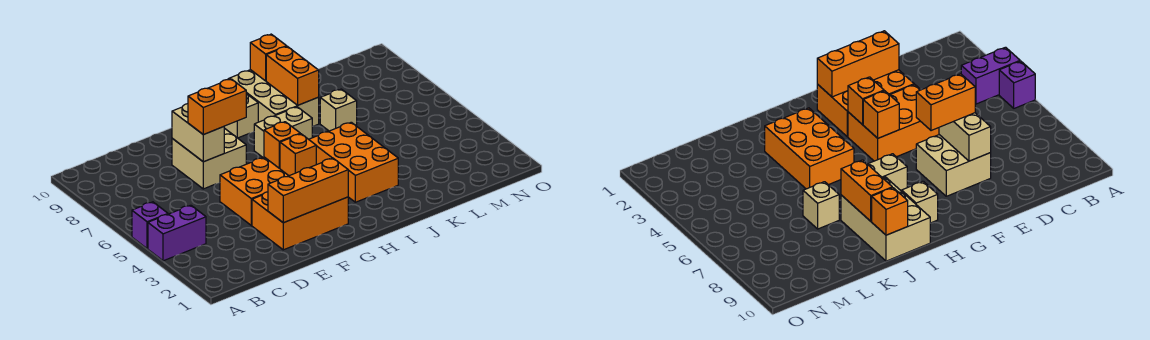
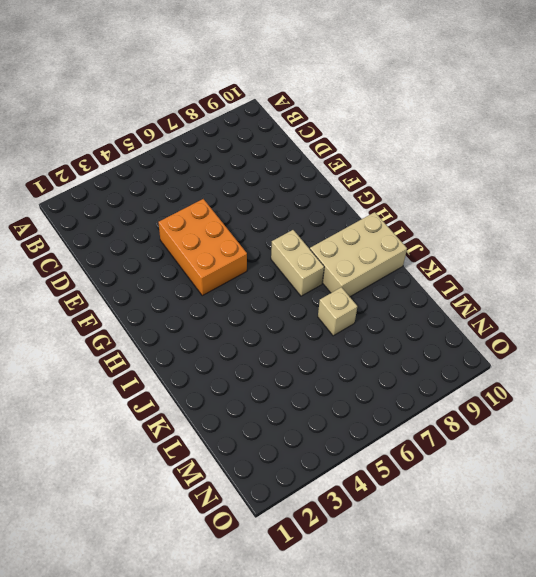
none -> purple 1x2 brick [148,205,206,261]
none -> purple 1x1 brick [132,202,168,249]
none -> orange 2x3 brick [252,192,348,250]

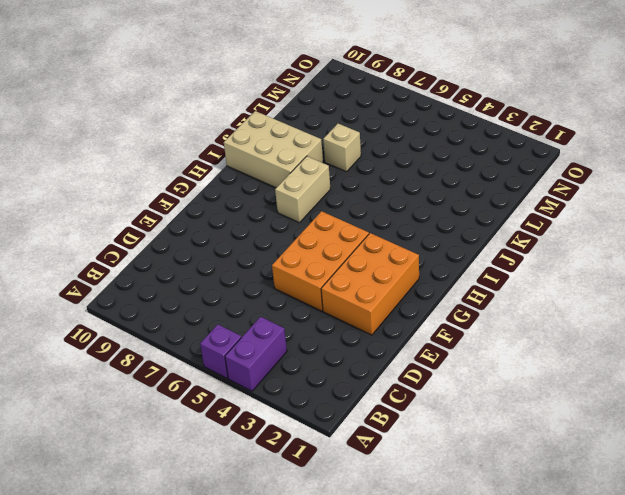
none -> tan 2x2 brick [172,128,246,189]
none -> tan 1x1 brick [224,94,258,138]
none -> orange 2x3 brick [309,122,398,202]

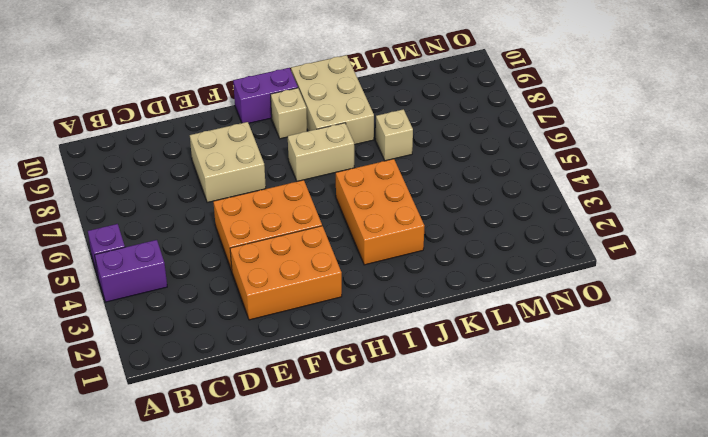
purple 1x2 brick [233,68,298,123] -> none
none -> orange 1x3 brick [268,158,348,223]
none -> tan 1x2 brick [172,104,224,162]
none -> orange 1x1 brick [280,134,316,176]

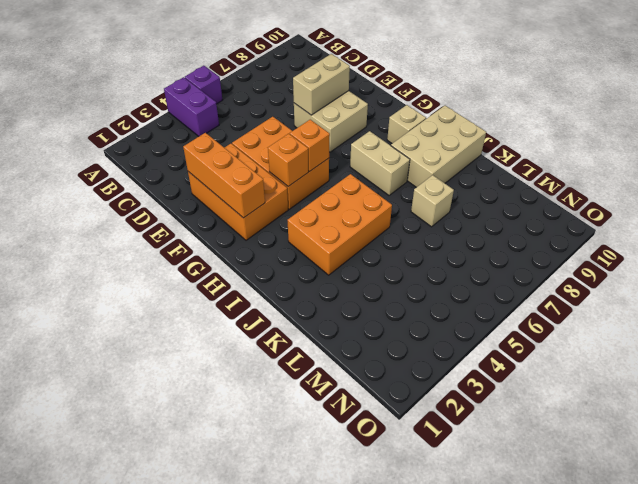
none -> orange 1x2 brick [266,46,319,105]
none -> orange 1x1 brick [250,34,287,81]
none -> orange 1x2 brick [188,79,246,135]

